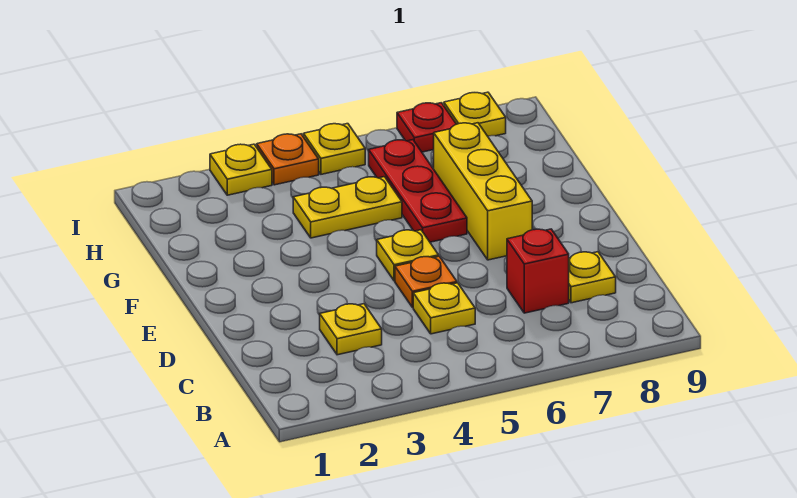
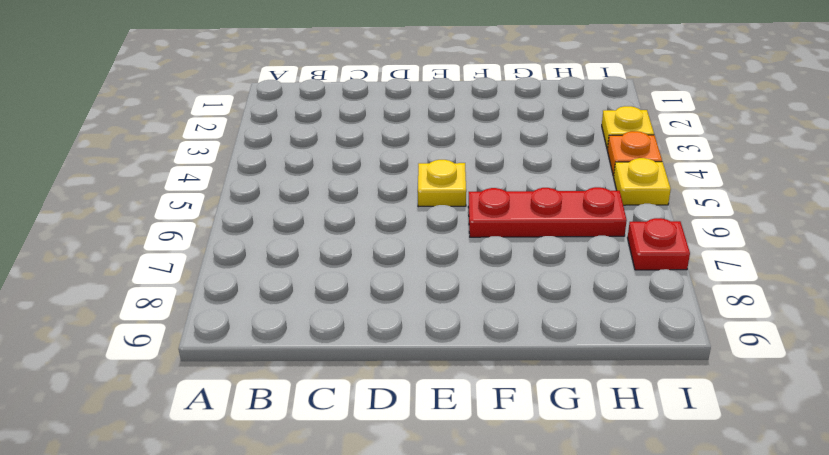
none -> yellow 1x1 plate [320,304,382,355]
none -> yellow 1x1 plate [413,283,475,334]
none -> red 1x1 brick [507,229,569,313]

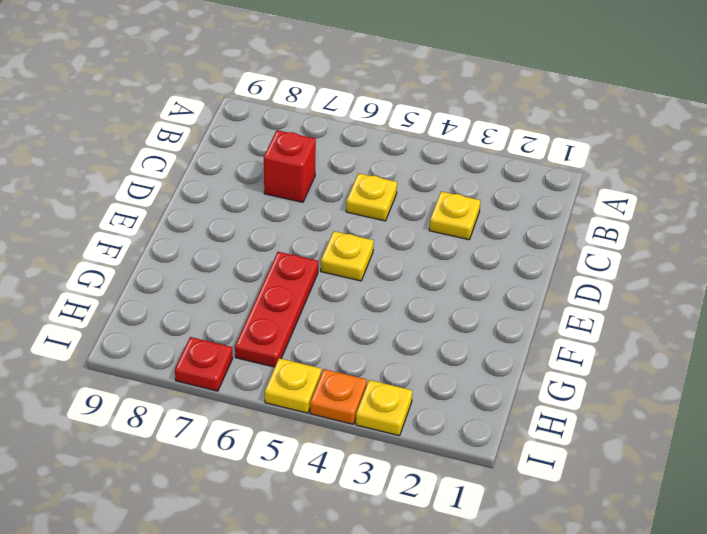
none -> yellow 1x1 plate [569,252,616,303]
none -> orange 1x1 plate [395,256,457,307]
none -> yellow 1x3 brick [434,123,532,260]

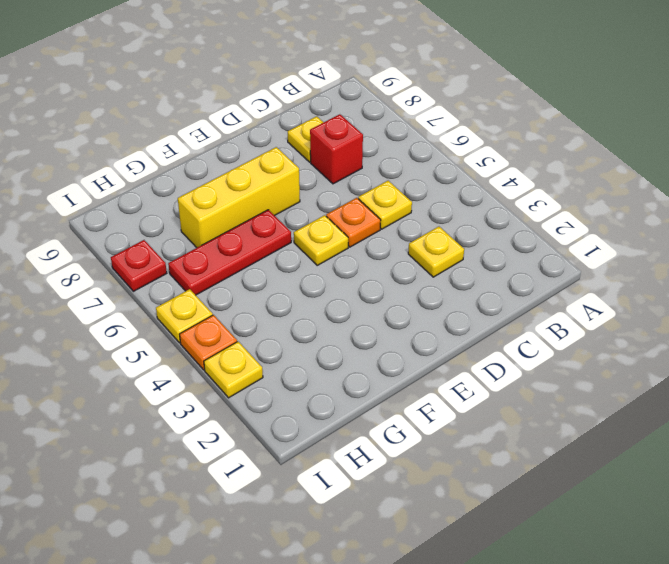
none -> yellow 1x2 plate [293,177,402,238]
none -> yellow 1x1 plate [444,92,506,136]

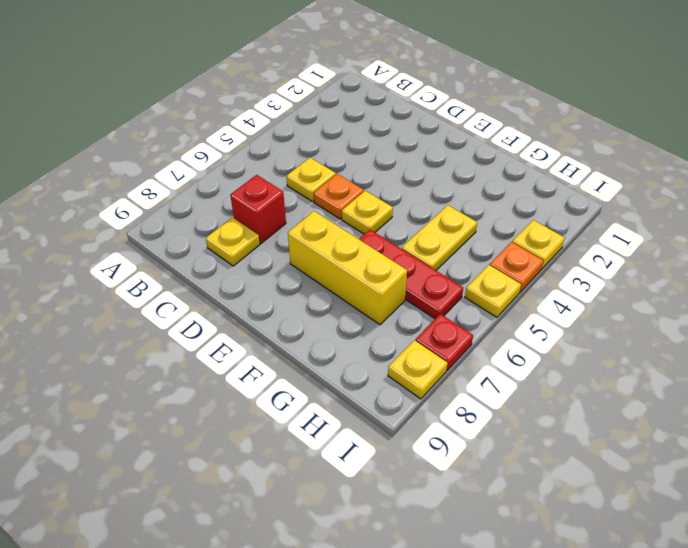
none -> yellow 1x1 plate [320,304,382,355]

